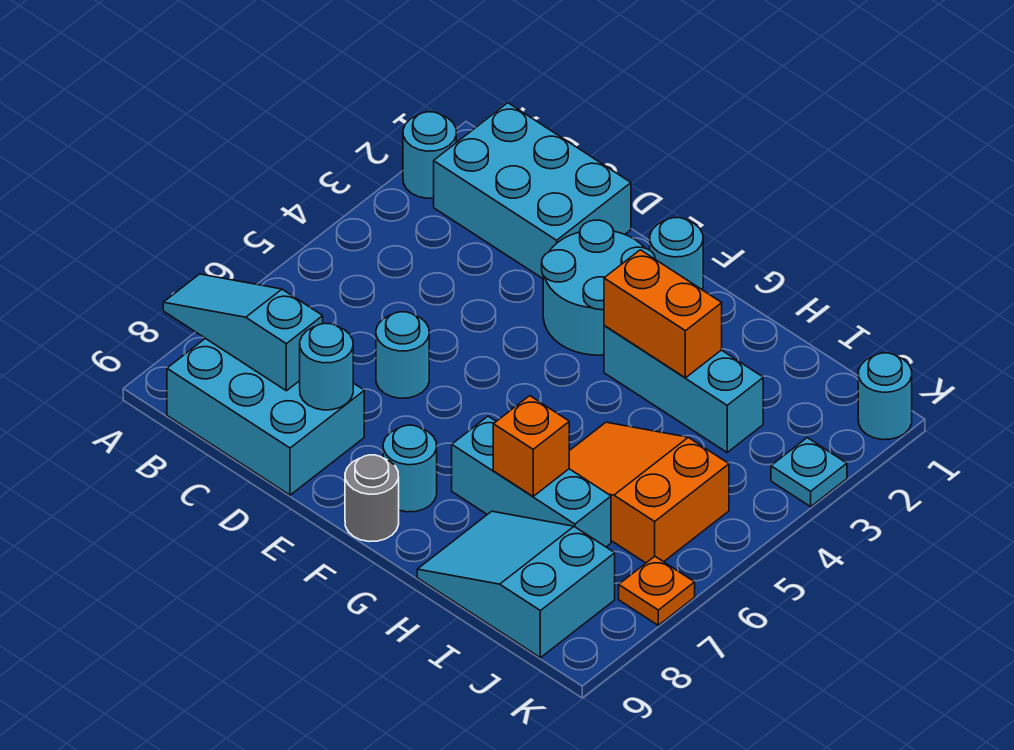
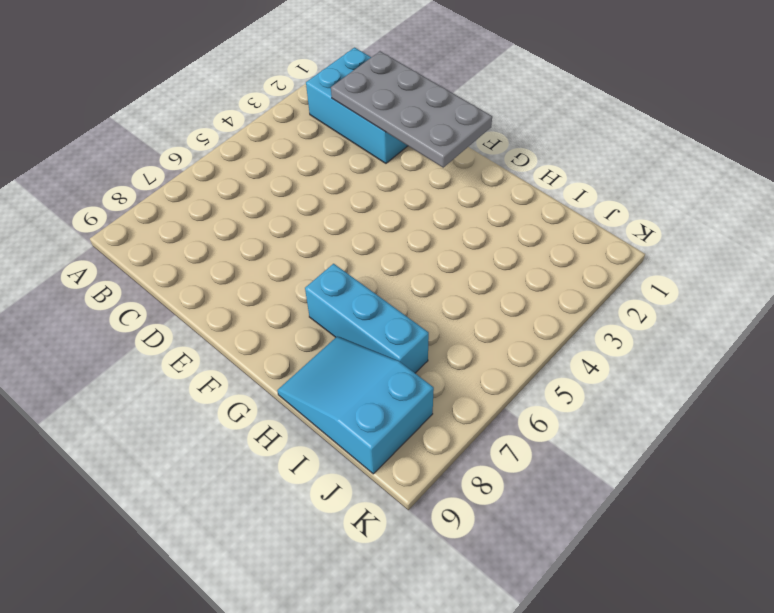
grey 2x4 plate [331,51,492,168] -> none
none -> cyan 1x1 round brick [403,112,456,198]
none -> cyan 2x3 brick [167,338,364,495]
none -> cyan 1x1 round brick [376,312,429,398]

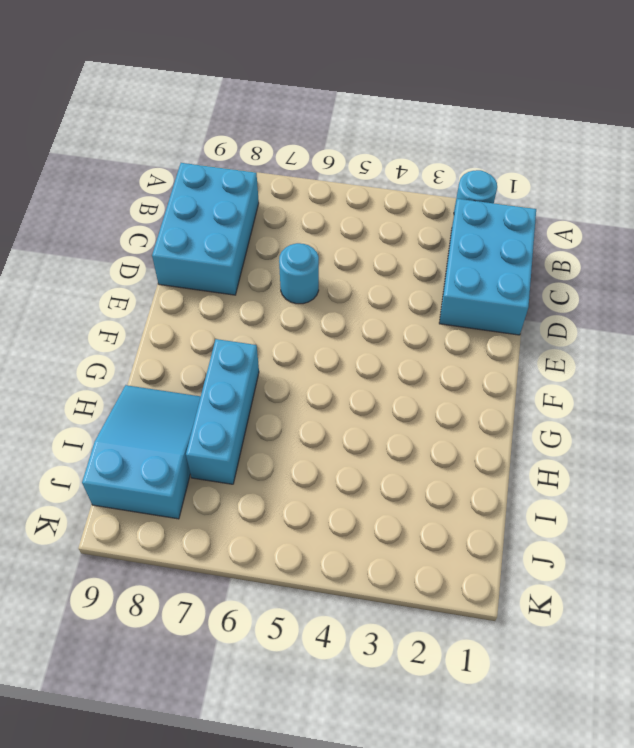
none -> cyan 2x2 round brick [542,220,655,355]
none -> cyan 1x1 round brick [650,218,703,289]
none -> cyan 1x1 round brick [383,425,437,512]

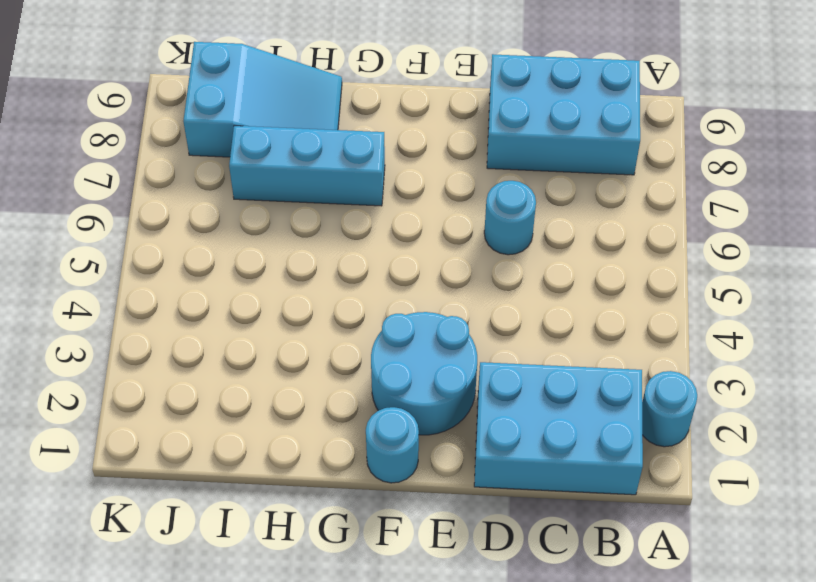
none -> cyan 1x1 round brick [383,425,437,512]
none -> grey 1x1 round brick [345,455,399,542]
none -> cyan 1x3 brick [604,326,763,452]

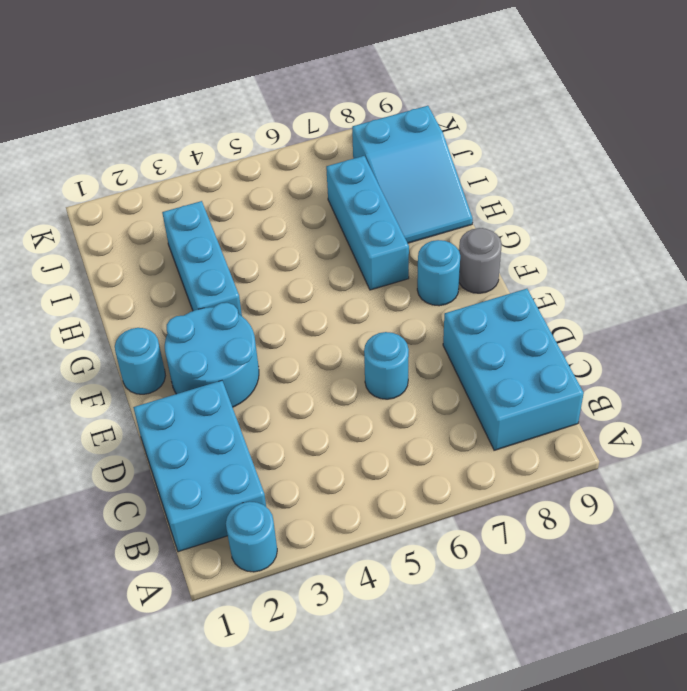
none -> orange 2x3 slope [569,422,729,563]
none -> cyan 1x1 round brick [858,353,912,440]
none -> cyan 1x1 plate [771,438,847,507]

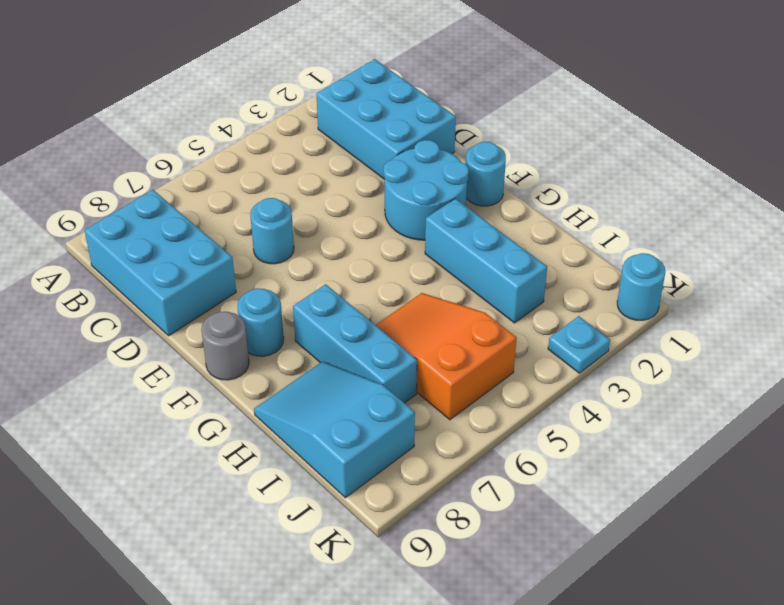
none -> cyan 1x1 round brick [403,112,456,198]
none -> orange 1x1 plate [619,556,695,625]
none -> cyan 1x3 slope [163,274,323,391]

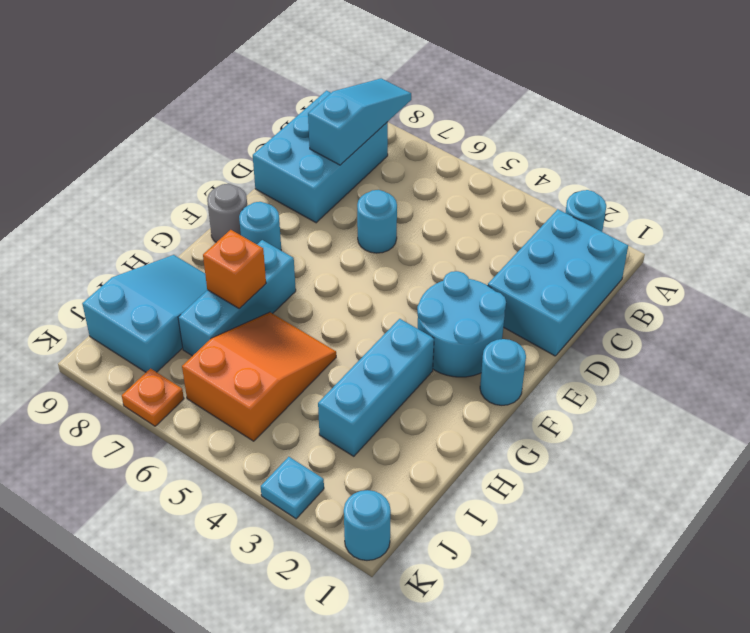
none -> cyan 1x1 round brick [300,323,353,410]
none -> orange 1x2 brick [604,250,722,378]

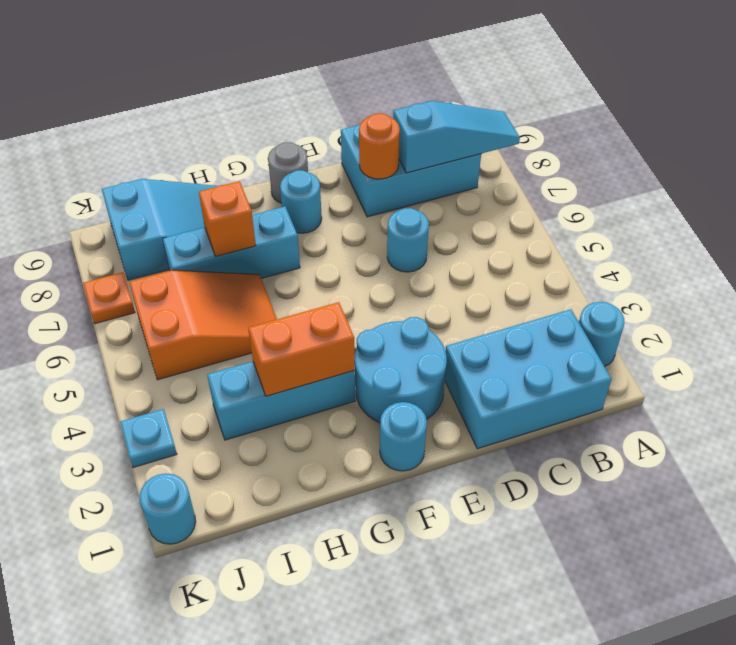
orange 1x1 round brick [359,113,400,179] -> cyan 1x1 round brick [300,323,353,410]

